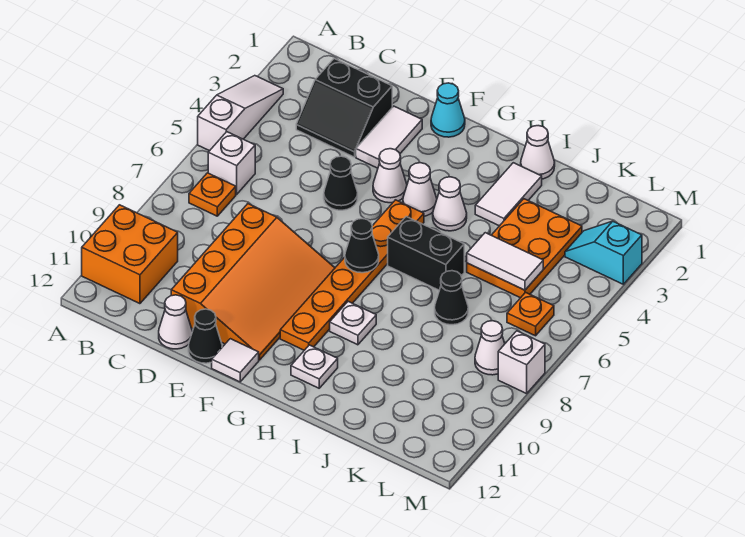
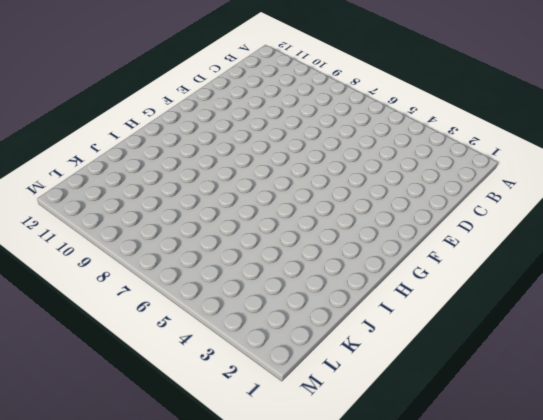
none -> white 1x3 slope [198,76,283,151]
none -> orange 2x2 brick [82,205,178,304]
none -> white 1x1 brick [208,132,255,194]

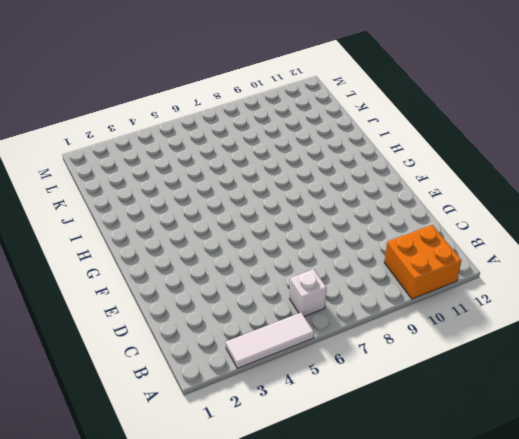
white 1x3 tile [226,313,314,368] -> white 1x3 slope [198,76,283,151]
none -> orange 1x1 plate [189,173,236,216]
none -> black 2x2 slope [296,59,392,157]
none -> orange 3x4 slope [171,204,335,360]

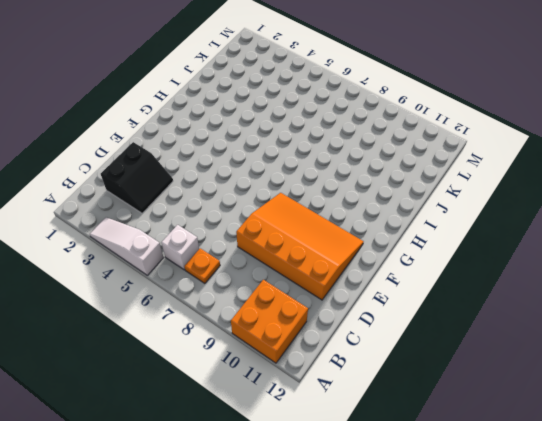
none -> white 1x1 cone [159,295,192,349]
none -> white 1x2 tile [356,106,422,168]
none -> black 1x1 cone [324,156,358,210]

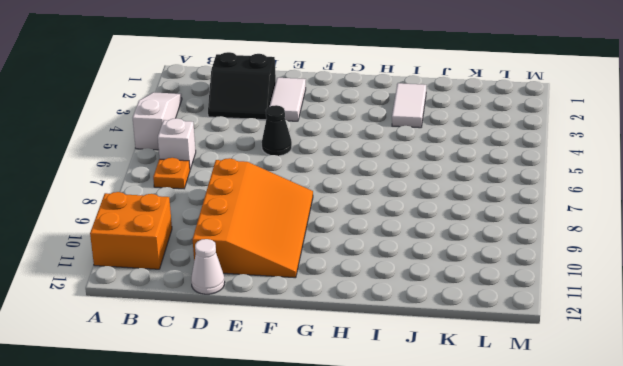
none -> black 1x1 cone [188,309,222,363]
none -> cyan 1x1 cone [431,83,465,137]
none -> white 1x1 cone [373,149,407,203]

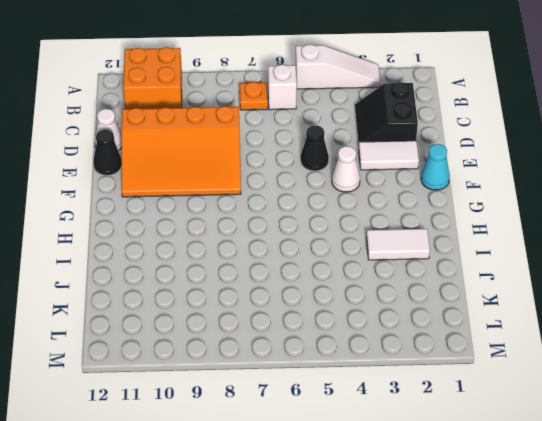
none -> white 1x1 tile [212,339,259,382]
none -> white 1x1 cone [403,163,437,216]
none -> orange 1x6 plate [280,200,424,350]

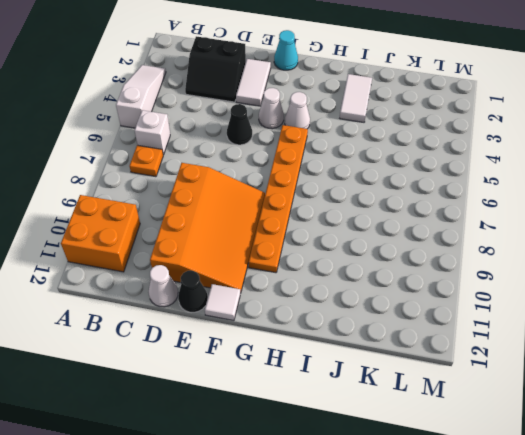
none -> white 1x1 cone [433,177,467,231]
none -> black 1x2 brick [388,217,464,290]
none -> white 1x1 plate [330,302,376,345]

